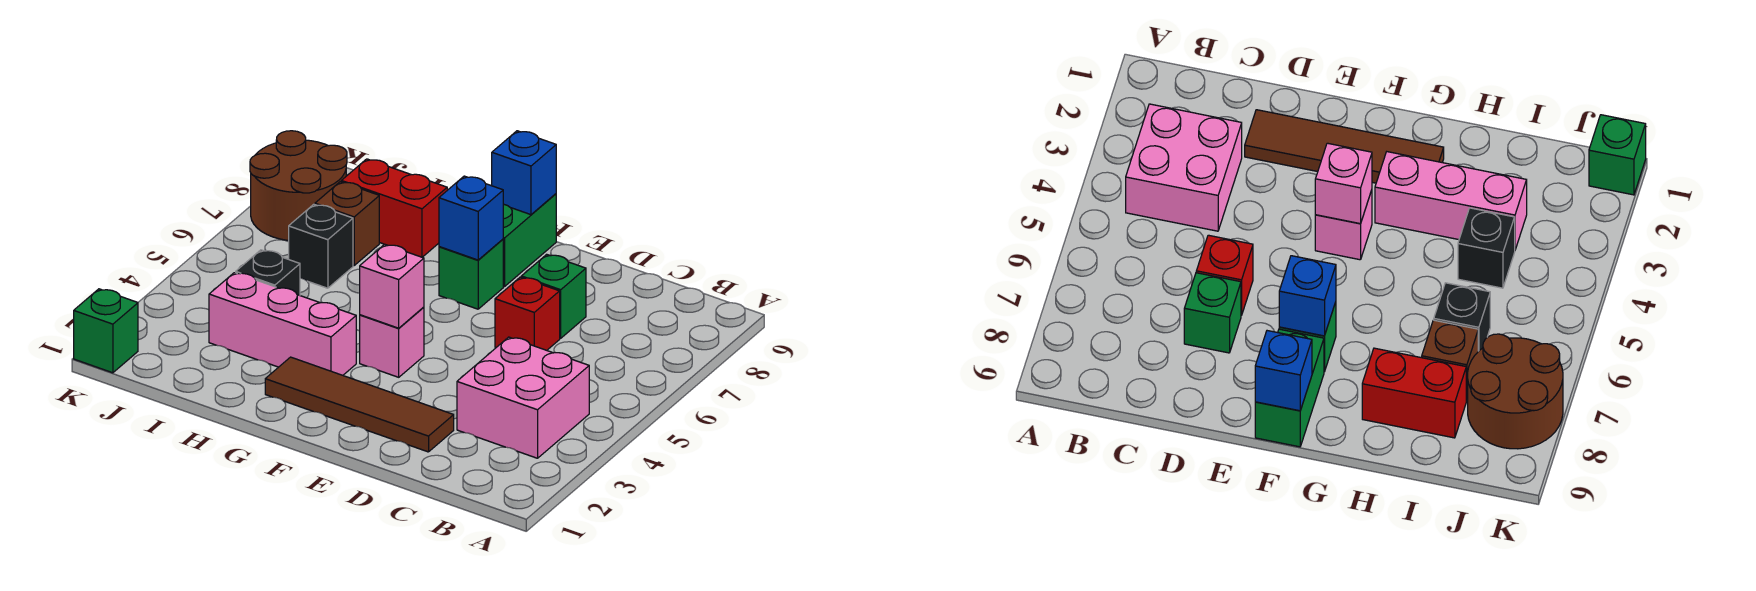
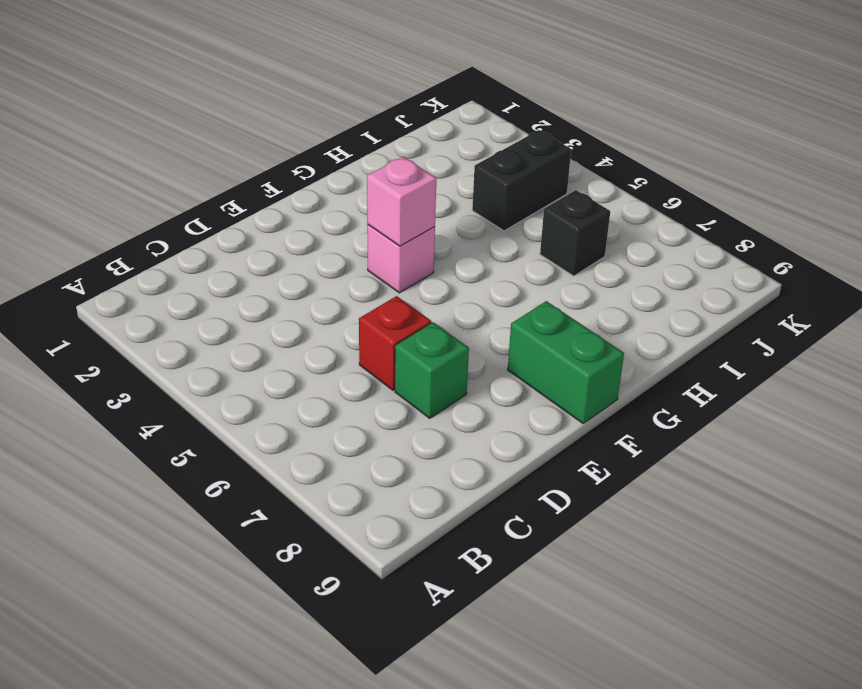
black 1x2 brick [472,130,571,231] -> black 1x1 brick [236,250,300,295]
none -> pink 2x2 brick [457,337,589,458]
none -> brown 1x4 tile [265,357,454,452]
none -> green 1x1 brick [439,239,503,309]

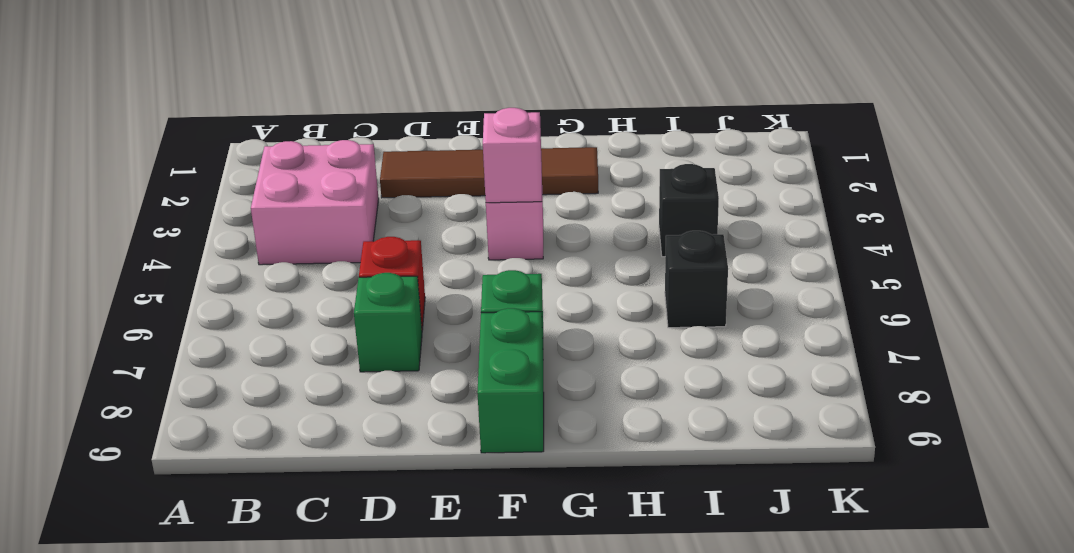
none -> pink 1x3 brick [209,273,356,375]
none -> red 1x2 brick [341,159,447,257]
none -> brown 1x1 brick [315,182,379,265]

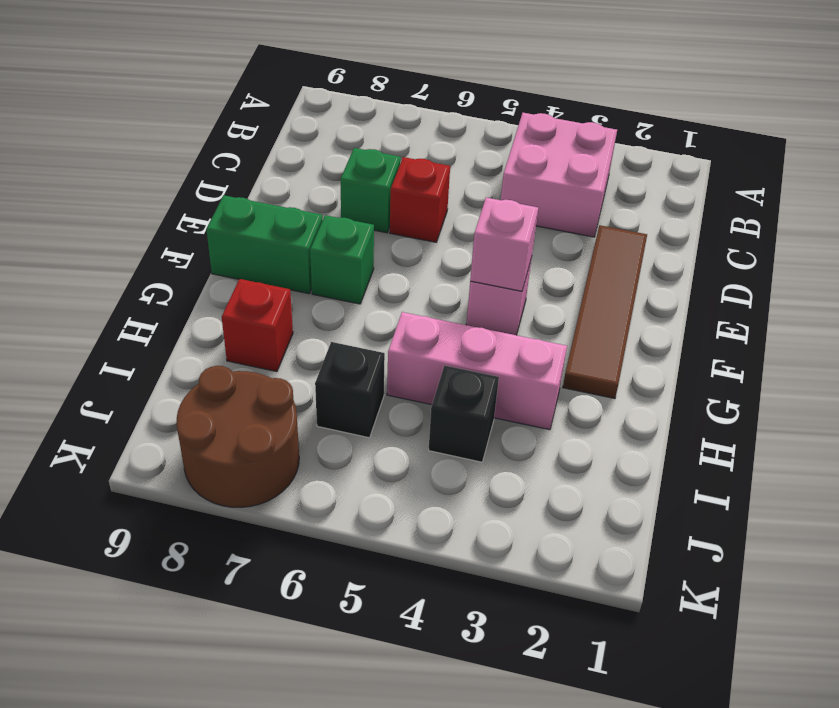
pink 1x3 brick [387,312,567,430] -> pink 1x3 brick turned to [209,273,356,375]
red 1x1 brick [222,279,293,372] -> red 1x2 brick [341,159,447,257]
none -> brown 1x1 brick [315,182,379,265]
none -> green 1x1 brick [74,289,138,373]
none -> blue 1x1 brick [439,176,503,260]

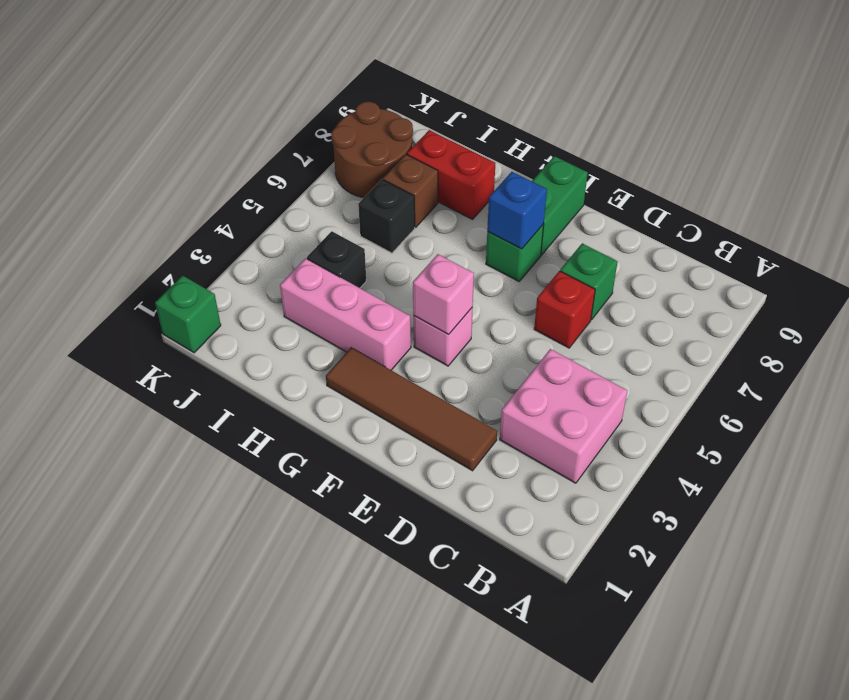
none -> blue 1x1 brick [492,131,556,215]

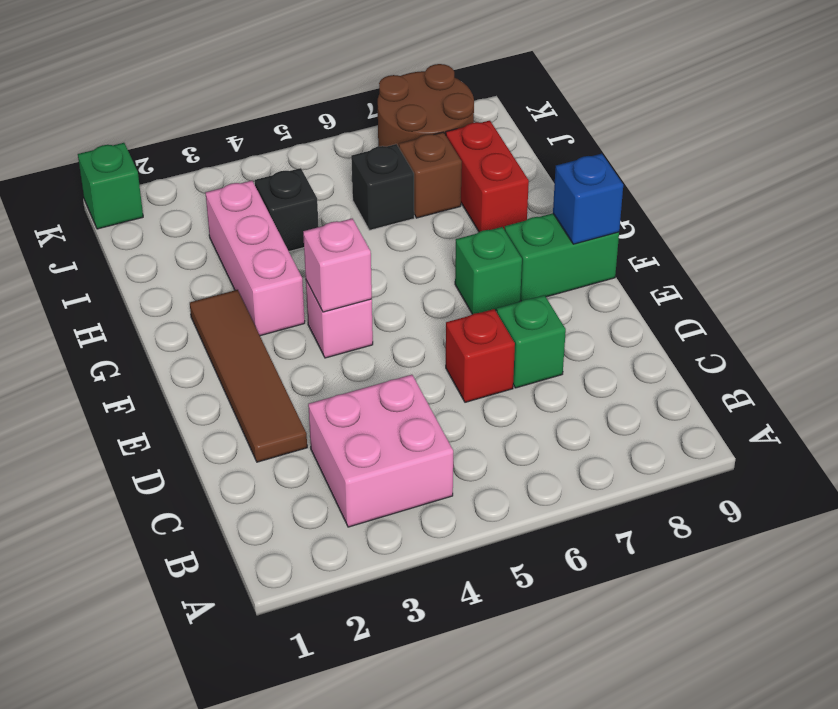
none -> blue 1x1 brick [439,176,503,260]

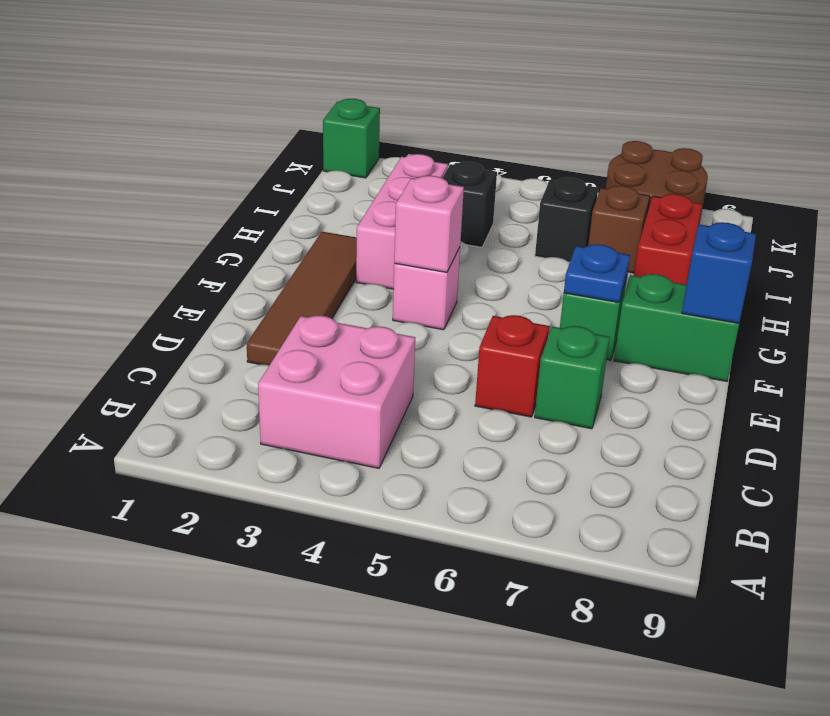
blue 1x1 plate [564,244,630,302] -> blue 1x1 brick [439,176,503,260]

